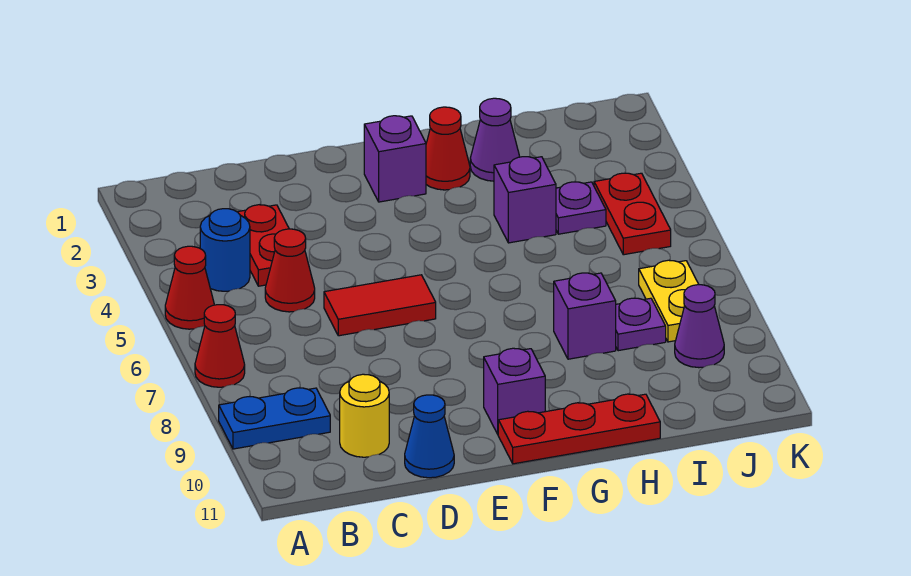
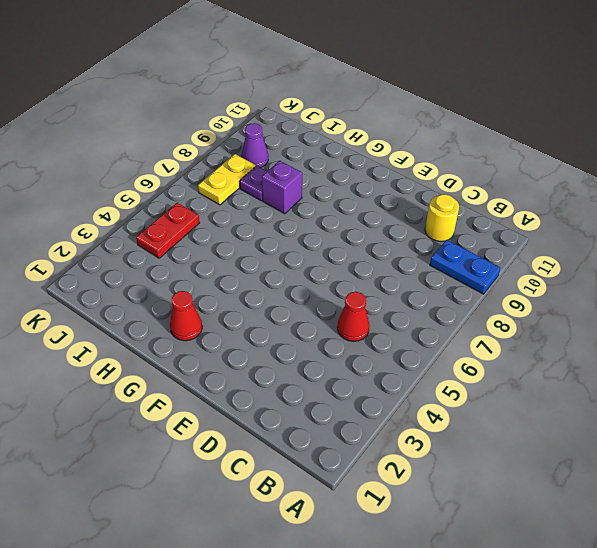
none -> red 1x1 cone [165,246,214,329]
none -> red 1x1 cone [195,305,245,387]
none -> blue 1x1 round brick [200,209,250,291]

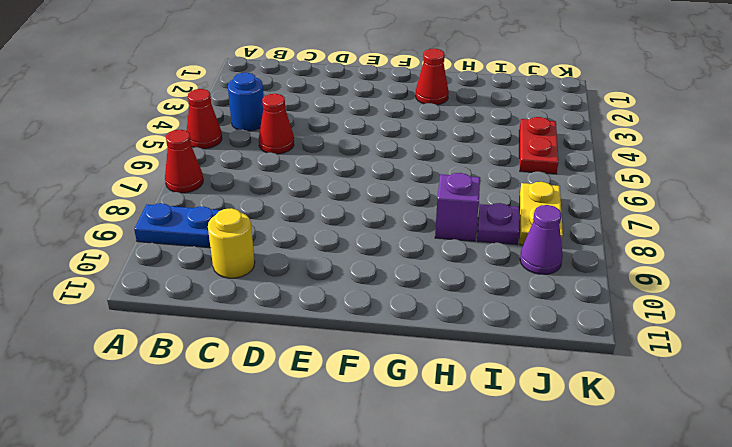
none -> red 1x2 plate [238,205,289,286]
none -> red 1x2 tile [324,275,436,336]
none -> blue 1x1 cone [405,395,454,478]

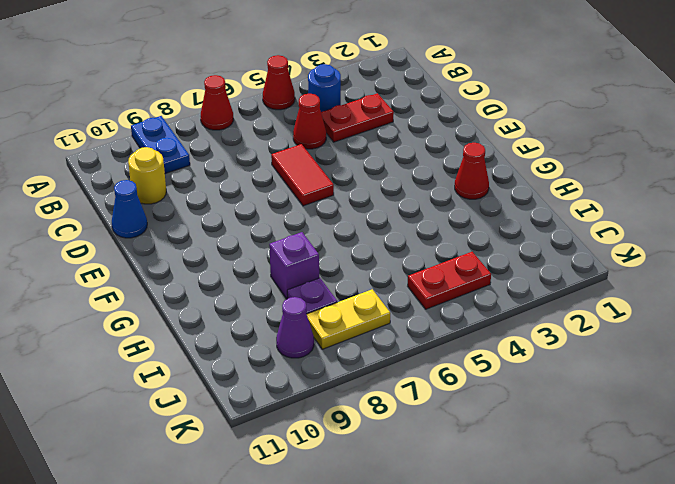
none -> purple 1x1 brick [364,116,426,202]
none -> purple 1x1 brick [484,348,545,434]
none -> red 1x3 plate [498,394,660,464]

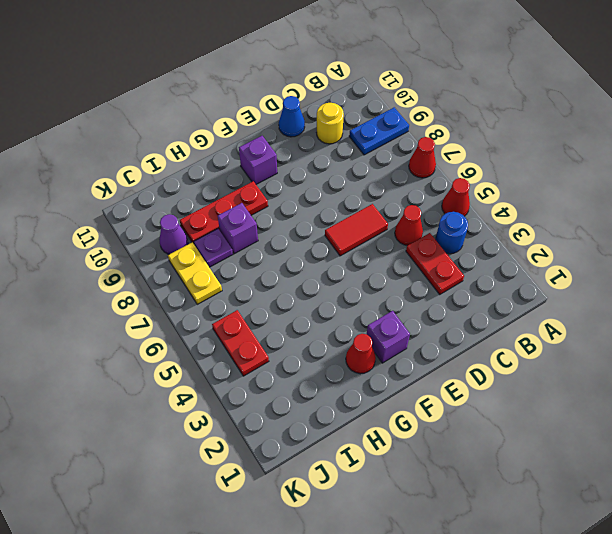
red 1x3 plate [180,181,268,243] -> red 1x3 plate moved to [498,394,660,464]
none -> purple 1x1 cone [470,98,520,181]
none -> purple 1x1 brick [494,157,556,243]
none -> purple 1x1 plate [556,182,606,234]

